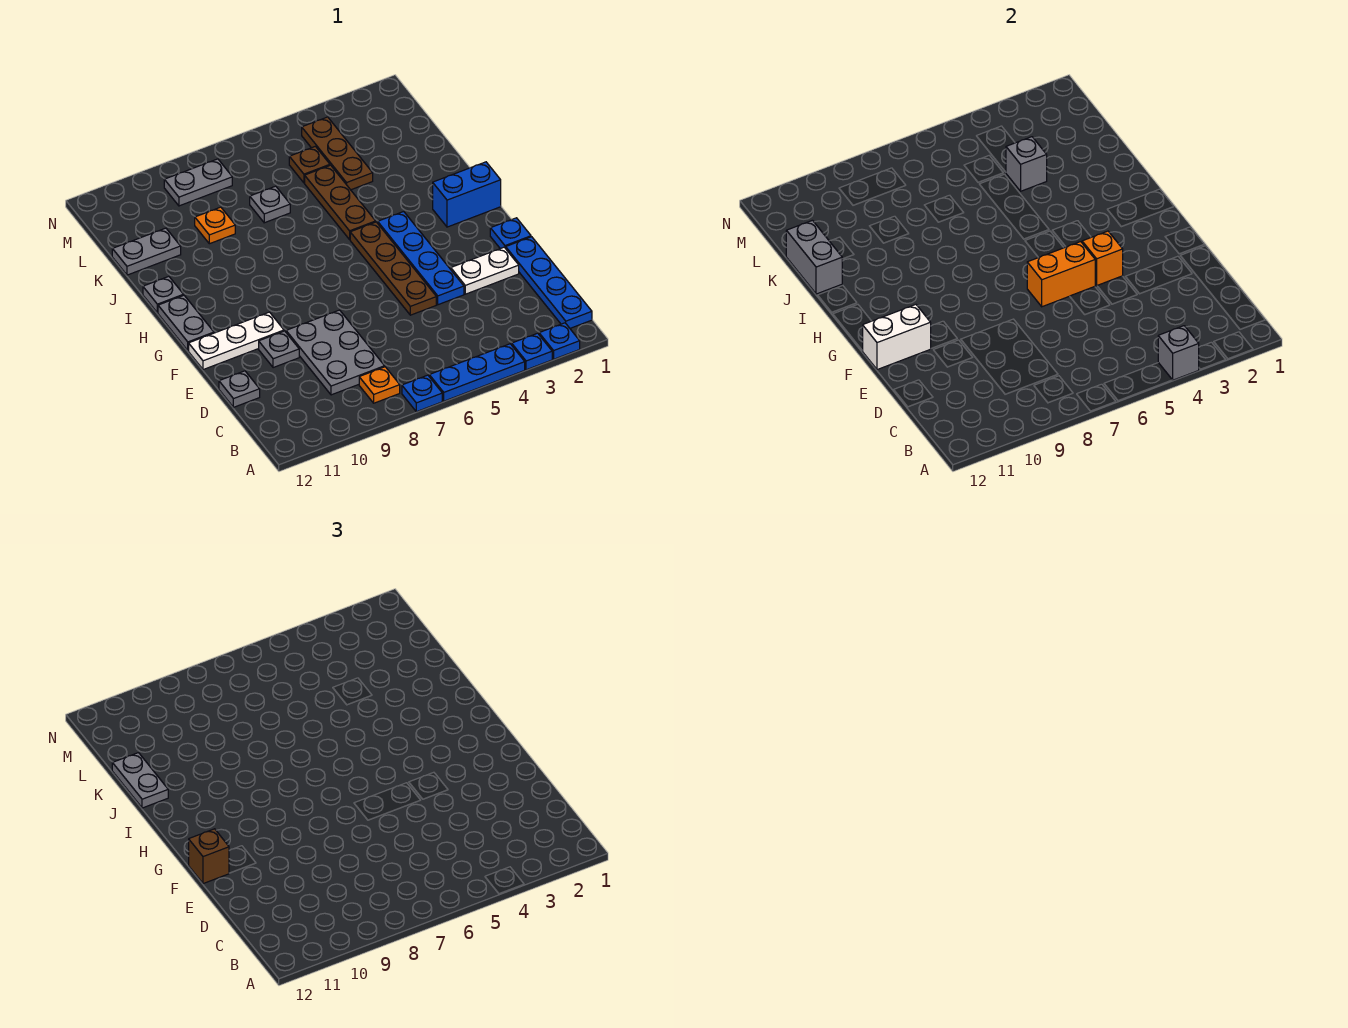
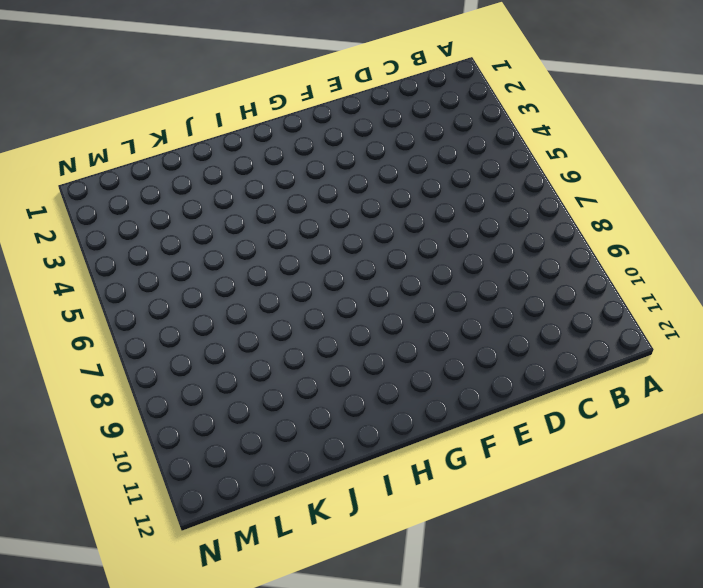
none -> blue 1x1 plate [539,323,580,359]
none -> blue 1x1 plate [512,333,552,370]
none -> blue 1x3 plate [429,344,525,401]
none -> blue 1x1 plate [402,375,442,412]

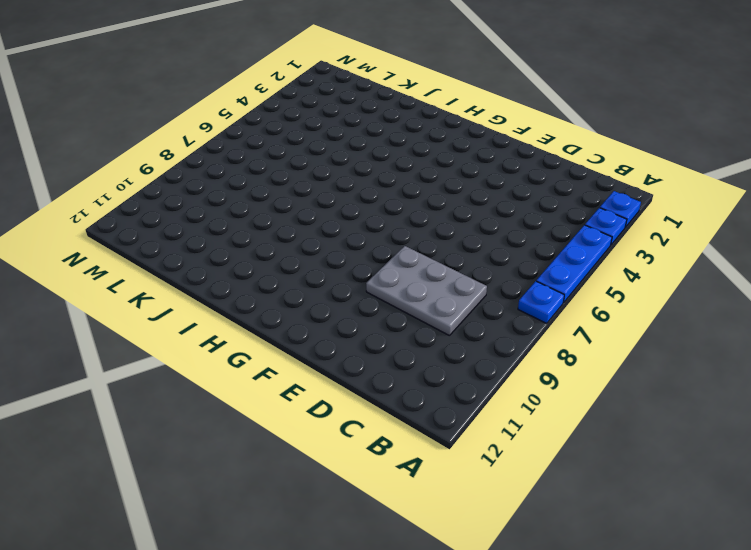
none -> blue 1x4 plate [506,237,592,328]
none -> orange 1x1 plate [359,367,400,403]
none -> grey 1x1 plate [219,371,260,407]
none -> white 1x2 plate [451,247,519,294]

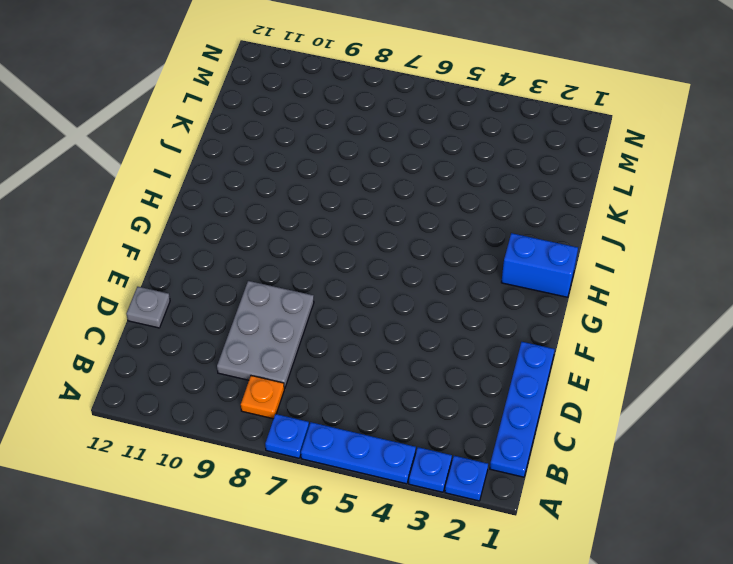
none -> white 1x2 plate [451,247,519,294]
none -> blue 1x4 plate [378,212,464,305]
none -> brown 1x4 plate [350,222,436,315]
none -> grey 1x1 plate [259,331,299,368]

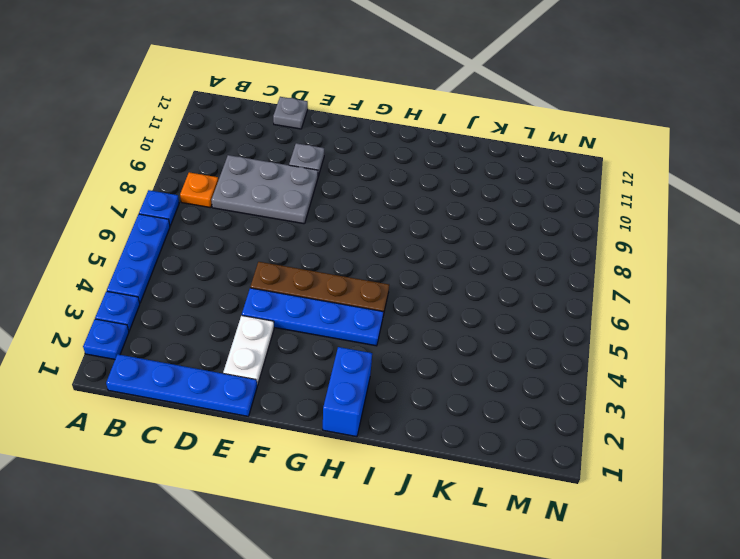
none -> blue 1x1 plate [490,218,531,249]
none -> white 1x3 plate [189,312,284,370]
none -> grey 1x2 plate [158,295,214,351]
none -> brown 1x3 plate [305,165,376,239]

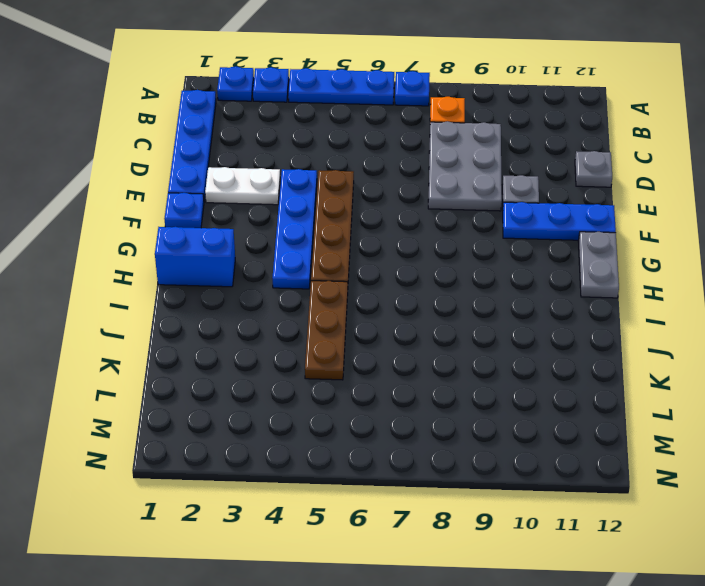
blue 1x3 plate [503,202,616,240] -> white 1x3 plate [189,312,284,370]
none -> grey 1x1 plate [143,276,184,313]
none -> brown 1x3 plate [302,117,373,190]
none -> grey 1x1 plate [250,186,290,223]
none -> orange 1x1 plate [195,207,235,244]

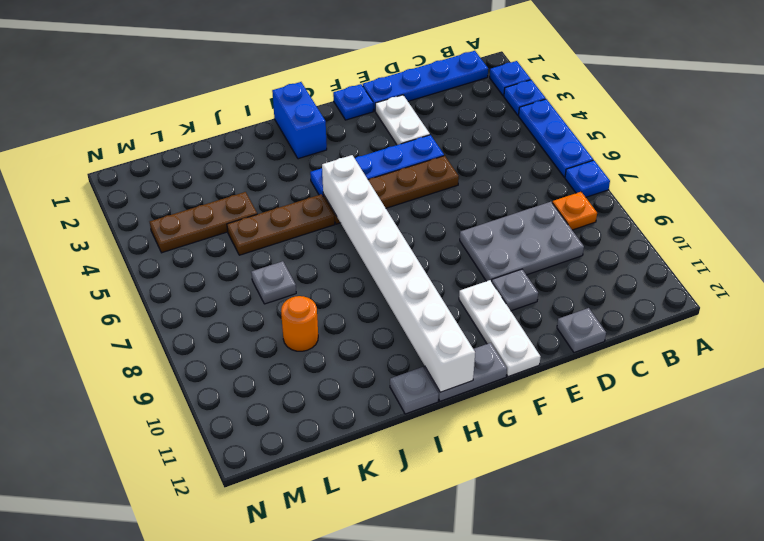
white 1x8 brick [322,155,475,392] -> none
orange 1x1 round brick [281,296,318,351] -> orange 1x1 plate [195,207,235,244]
none -> grey 1x2 plate [112,228,181,275]
none -> brown 1x1 plate [289,146,330,183]
none -> grey 1x2 plate [164,159,232,206]
none -> grey 1x1 brick [1158,326,1199,380]

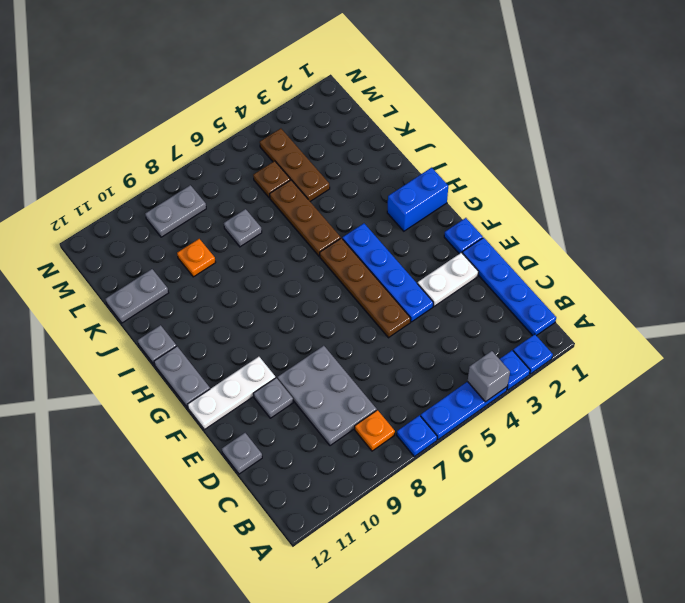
none -> orange 1x1 brick [1082,231,1123,286]
none -> orange 1x2 brick [1027,242,1095,307]
none -> white 1x2 brick [863,305,931,370]
none -> grey 1x2 brick [786,220,842,294]

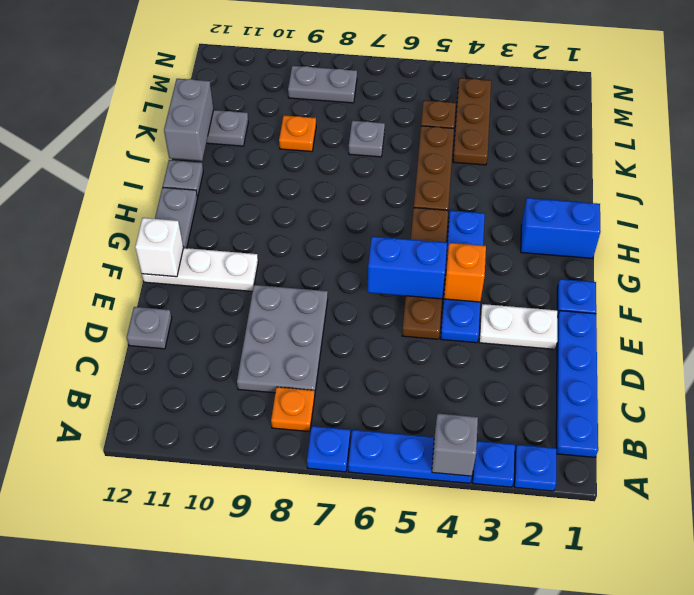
blue 1x2 brick [368,237,447,299] -> orange 1x2 brick [1027,242,1095,307]
white 1x1 brick [135,218,183,277] -> white 1x2 brick [863,305,931,370]
none -> grey 1x1 plate [259,331,299,368]
none -> grey 1x1 brick [1006,137,1047,191]
none -> brown 1x1 brick [189,829,229,884]
none -> grey 1x2 plate [112,753,168,808]

